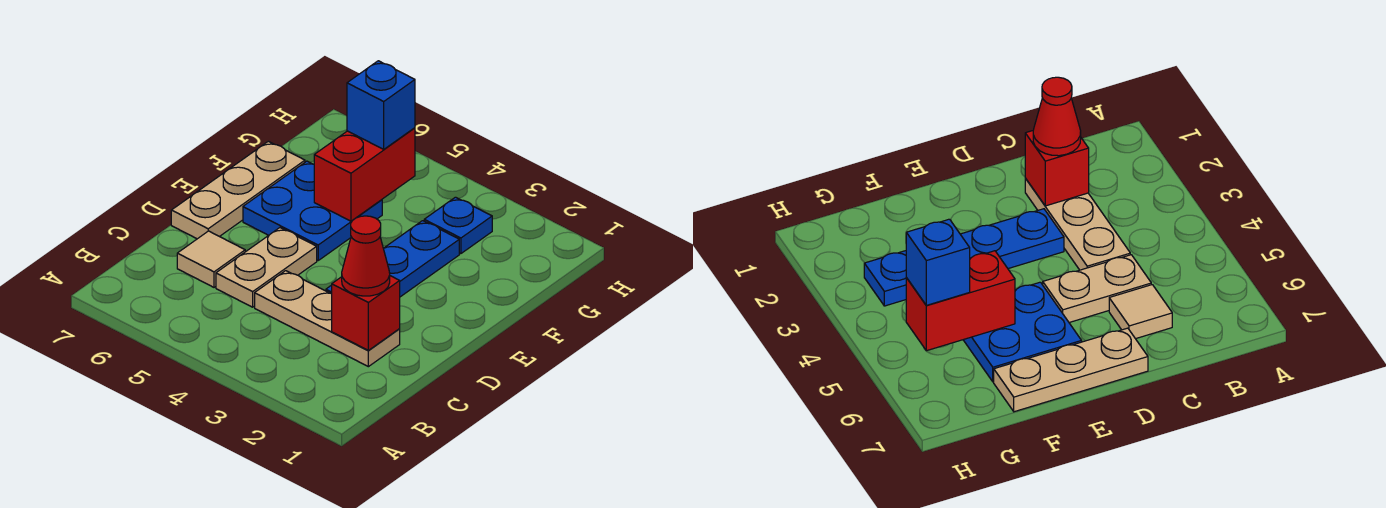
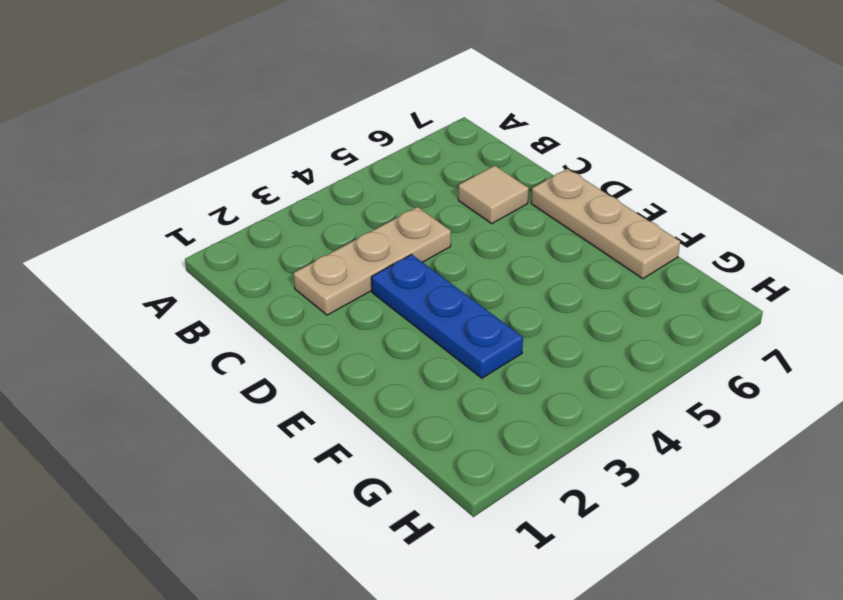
none -> tan 1x2 plate [216,228,317,307]
none -> blue 2x2 plate [243,161,382,260]

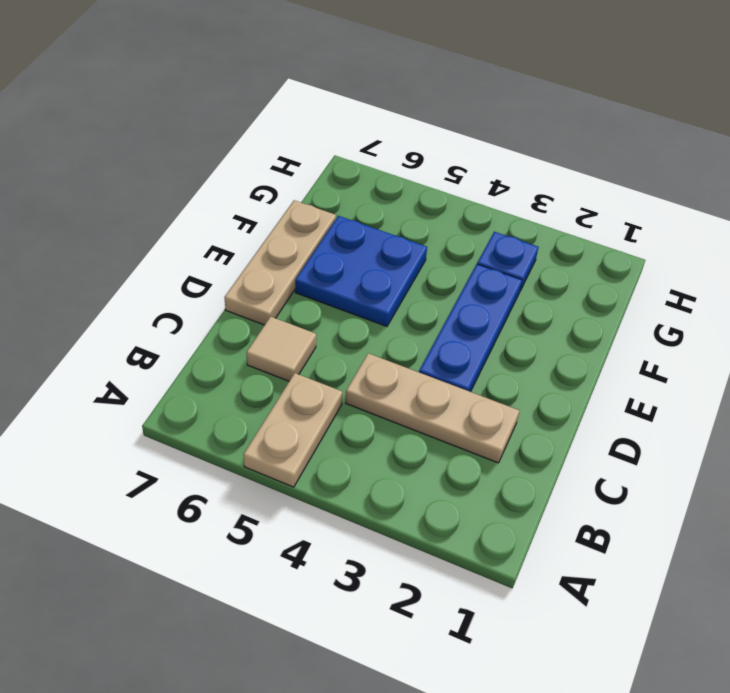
tan 1x2 plate [243,373,343,487] -> tan 1x2 plate moved to [216,228,317,307]
none -> red 1x1 brick [332,276,400,350]
none -> red 1x2 brick [314,128,415,221]

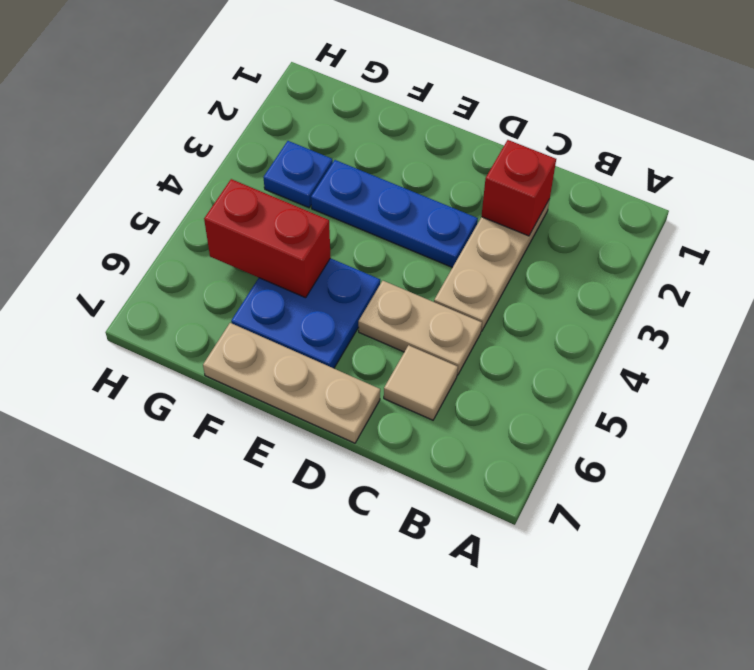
none -> red 1x1 cone [342,216,390,296]
none -> blue 1x1 brick [347,61,415,149]

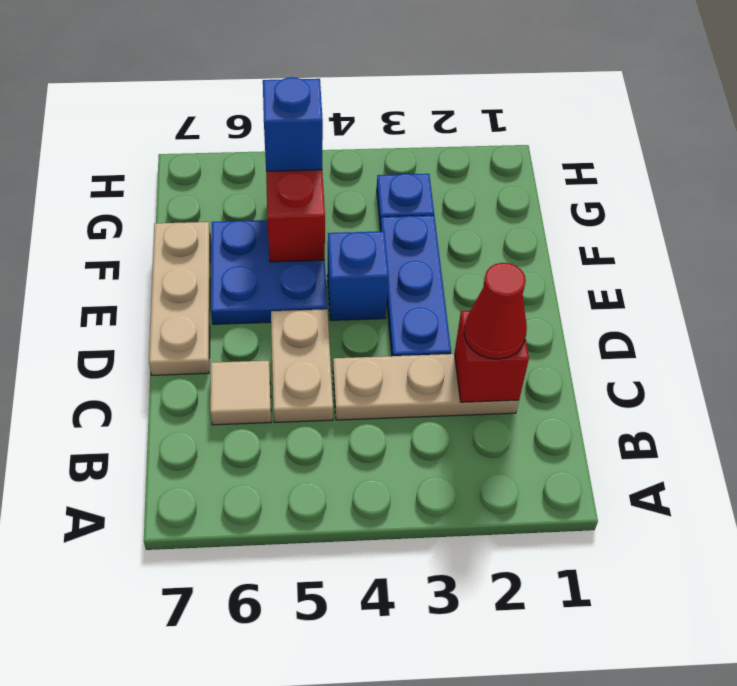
blue 1x1 brick [327,231,389,320] -> none

